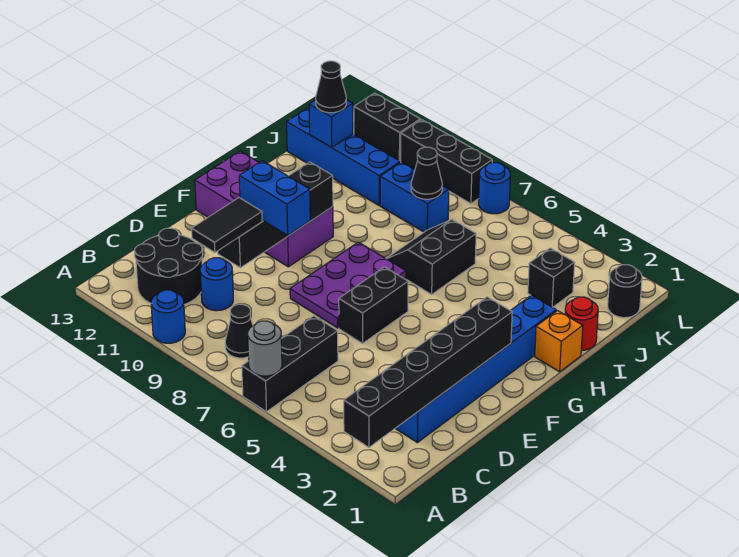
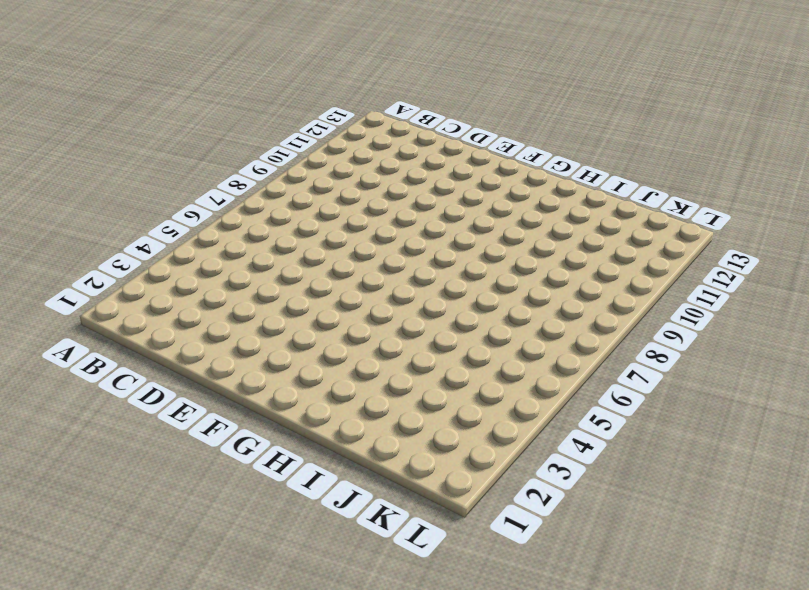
none -> black 1x3 brick [242,316,338,412]
none -> blue 1x1 round brick [151,290,185,343]
none -> black 1x1 cone [225,304,253,358]

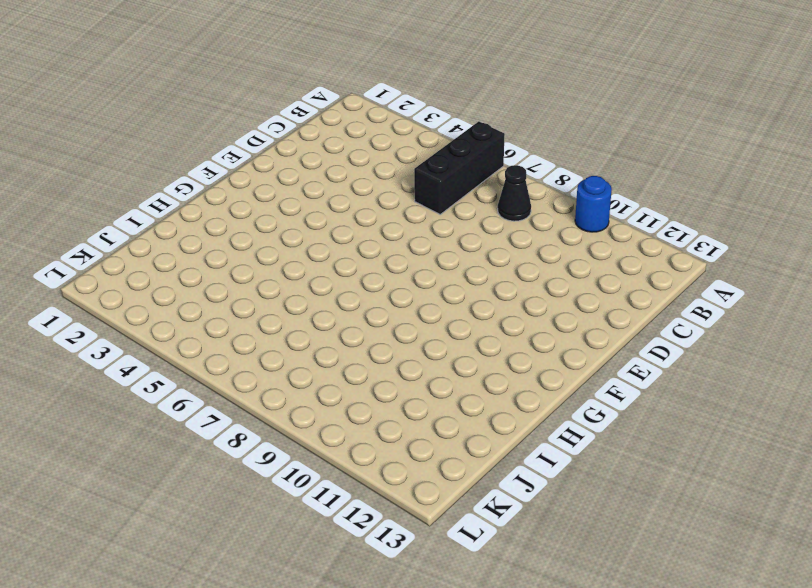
none -> black 2x2 round brick [135,228,202,304]
none -> blue 1x6 brick [395,295,556,443]
none -> blue 1x1 round brick [200,258,233,311]

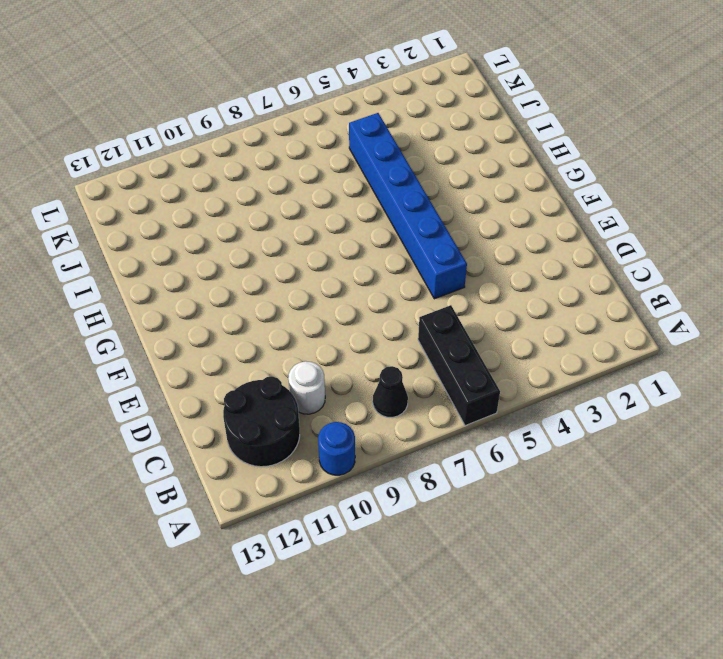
white 1x1 round brick [288,361,325,414] -> blue 1x1 round brick [200,258,233,311]
blue 1x6 brick [349,113,467,299] -> blue 1x6 brick moved to [395,295,556,443]
none -> black 1x2 brick [339,267,408,343]
none -> purple 2x3 plate [290,242,406,328]
none -> purple 2x4 brick [195,151,333,267]

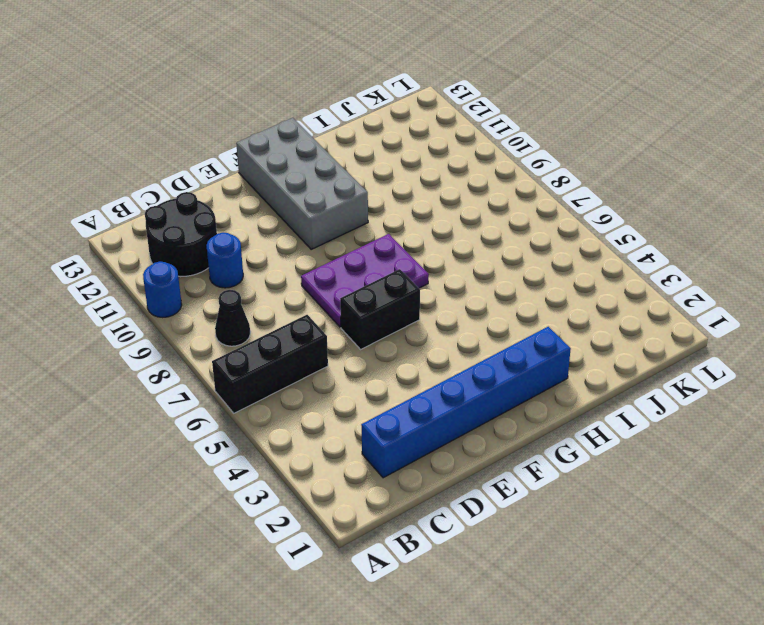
grey 2x4 brick [236,118,368,249] -> purple 2x4 brick [195,151,333,267]
none -> orange 1x1 brick [535,311,583,372]
none -> black 2x2 slope [386,219,476,294]
none -> red 1x1 round brick [565,297,598,351]

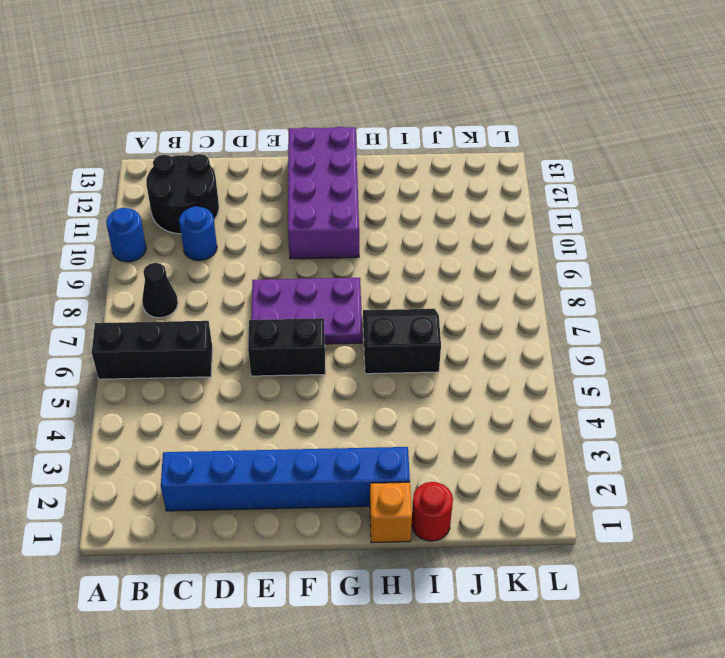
none -> black 1x1 brick [528,248,575,307]
none -> blue 1x2 brick [380,162,449,232]
none -> blue 1x4 brick [287,108,401,205]

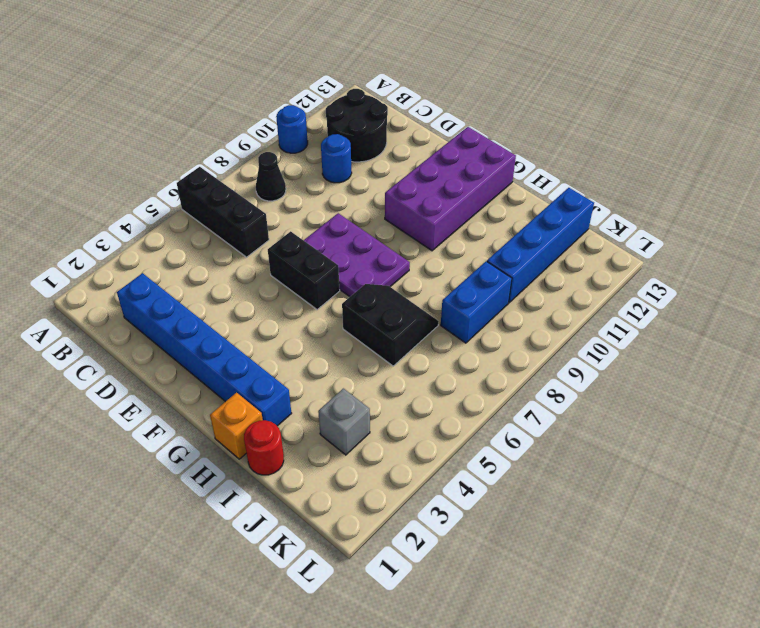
grey 1x1 brick [318,389,370,455] -> black 1x1 brick [528,248,575,307]
none -> black 1x1 round brick [608,265,642,318]
none -> blue 1x1 round brick [479,163,510,214]
none -> black 1x3 brick [401,120,492,204]

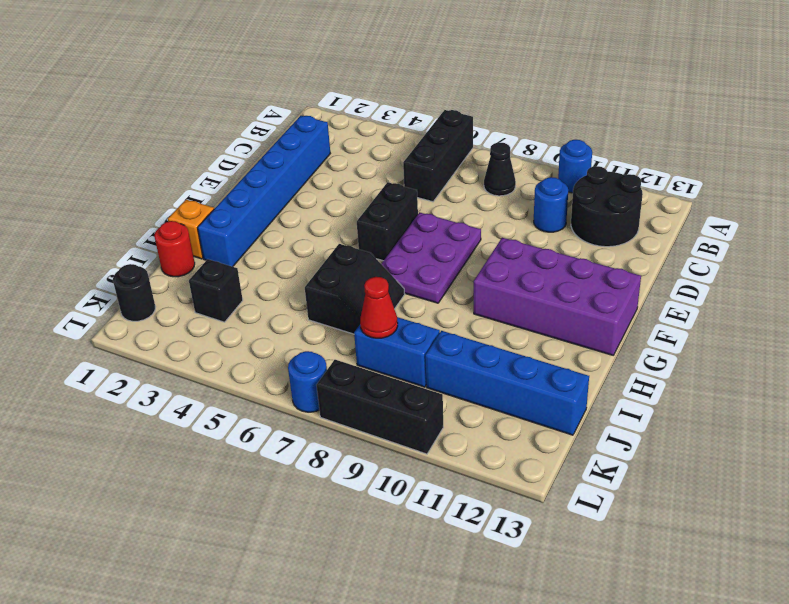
red 1x1 cone [360,277,398,338] -> black 1x1 cone [411,147,442,199]
none -> black 1x2 brick [354,93,420,162]
none -> black 1x6 brick [344,297,512,447]
none -> grey 1x1 round brick [248,321,282,376]

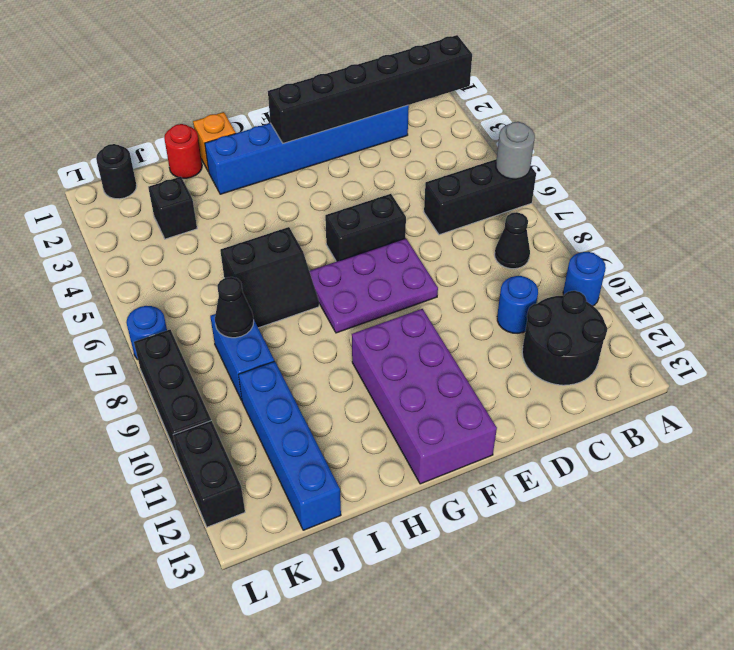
none -> black 1x4 brick [218,162,333,268]
none -> blue 1x1 brick [309,100,353,148]
none -> black 1x2 tile [191,198,262,253]

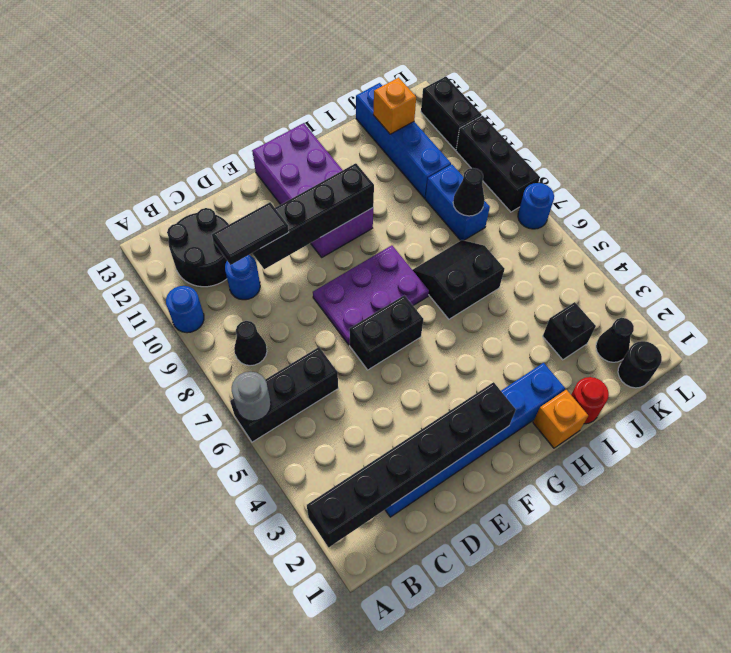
orange 1x1 brick [373,77,416,134] -> blue 1x1 brick [309,100,353,148]
black 1x1 cone [596,318,634,362] -> black 1x1 cone moved to [316,61,346,113]
none -> blue 1x2 brick [239,161,310,235]

